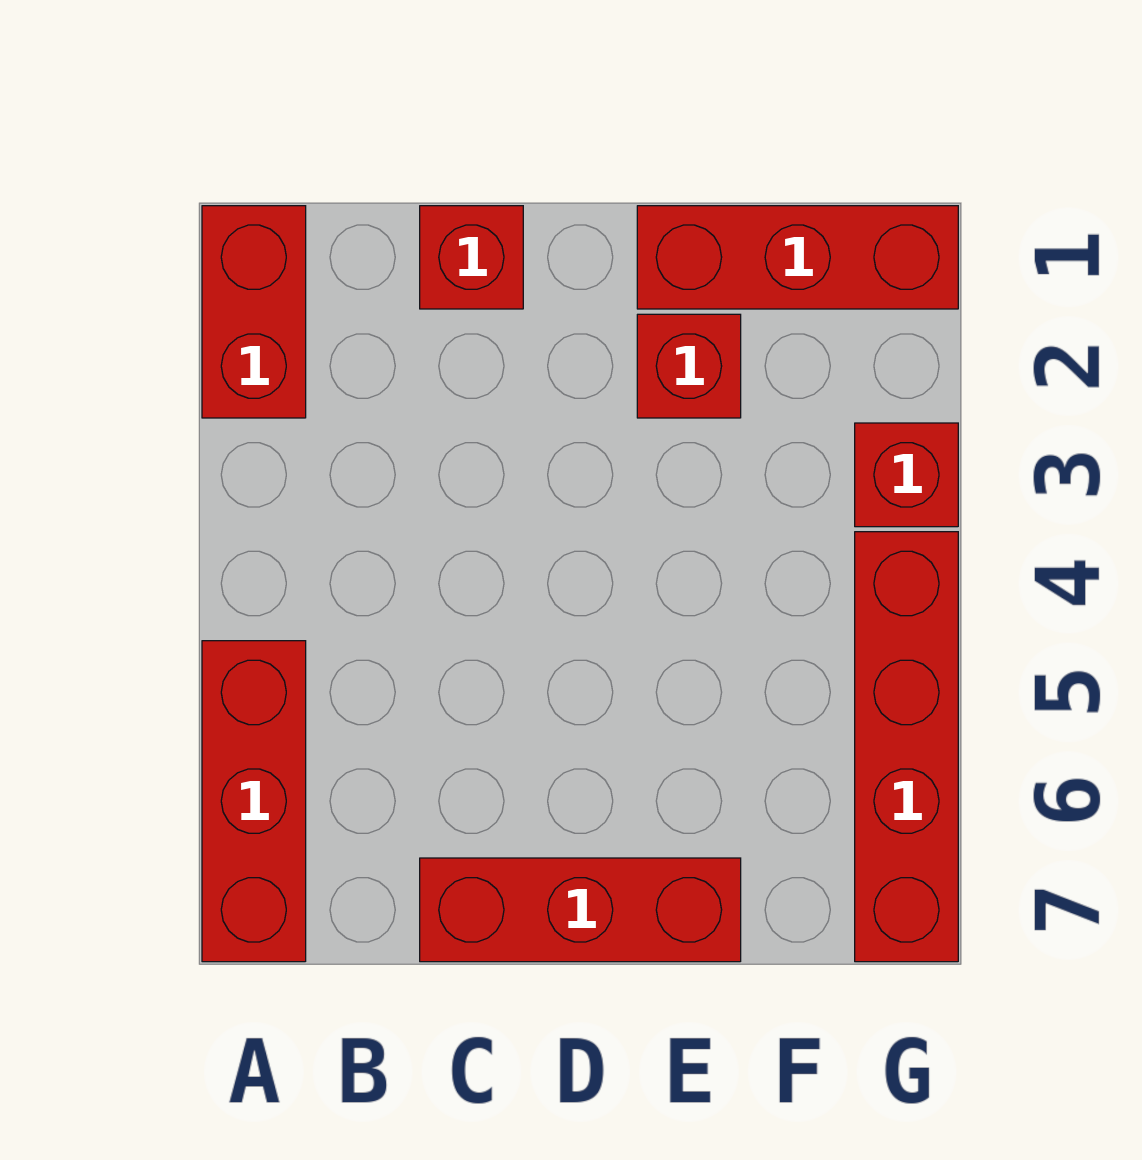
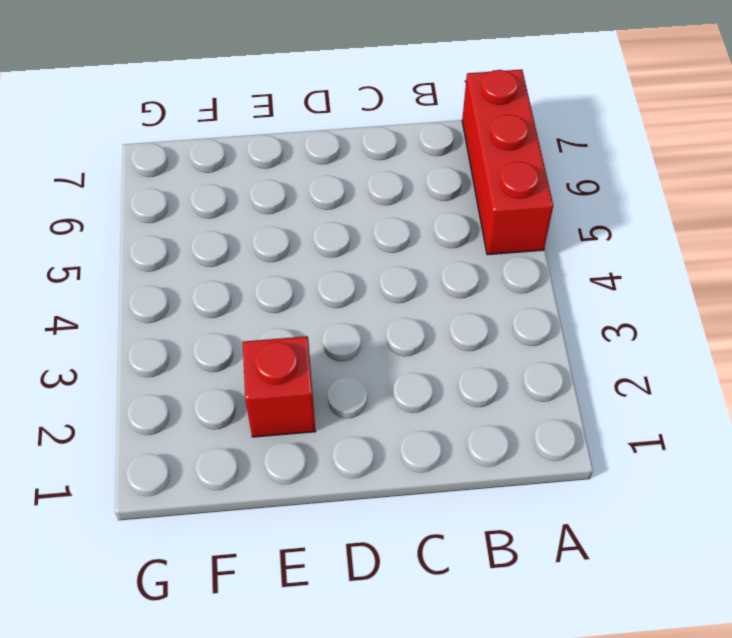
none -> red 1x2 brick [202,206,306,418]
none -> red 1x1 brick [420,206,523,309]

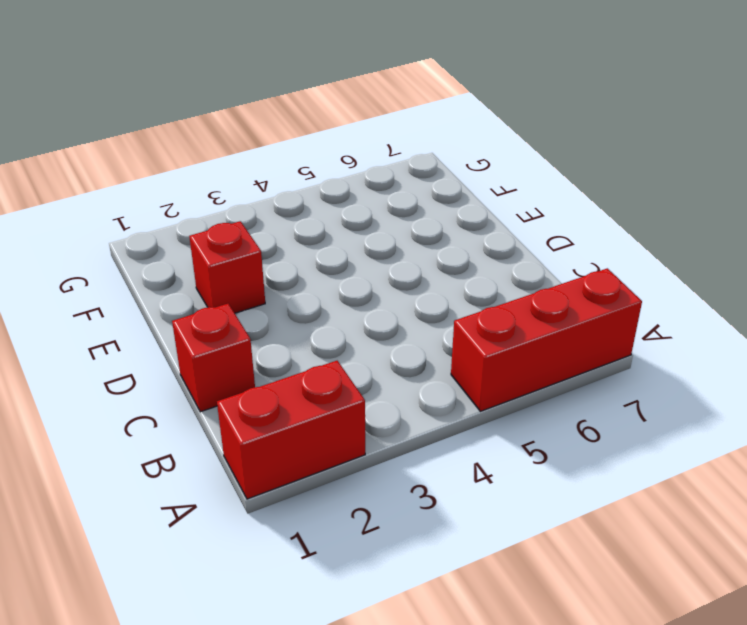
none -> red 1x3 brick [420,858,741,962]
none -> red 1x3 brick [637,206,958,309]

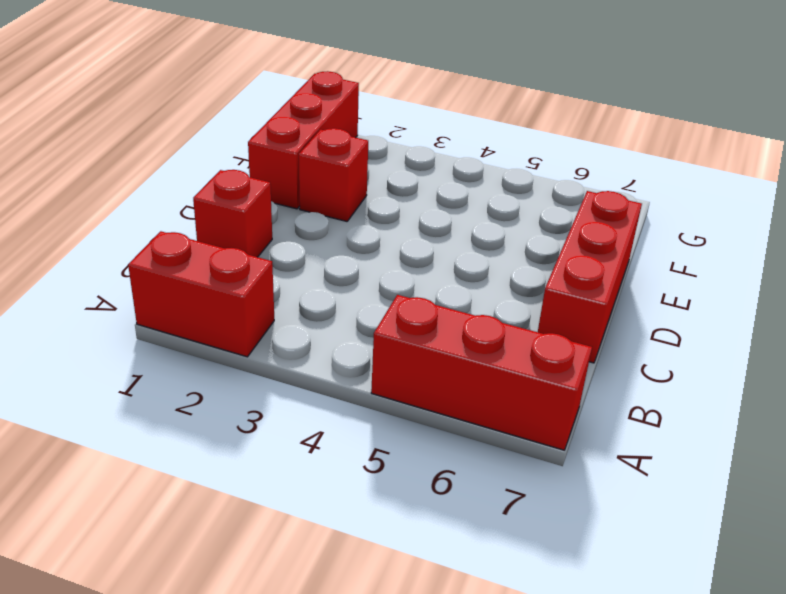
none -> red 1x1 brick [855,423,958,527]
none -> red 1x4 brick [855,532,958,962]

